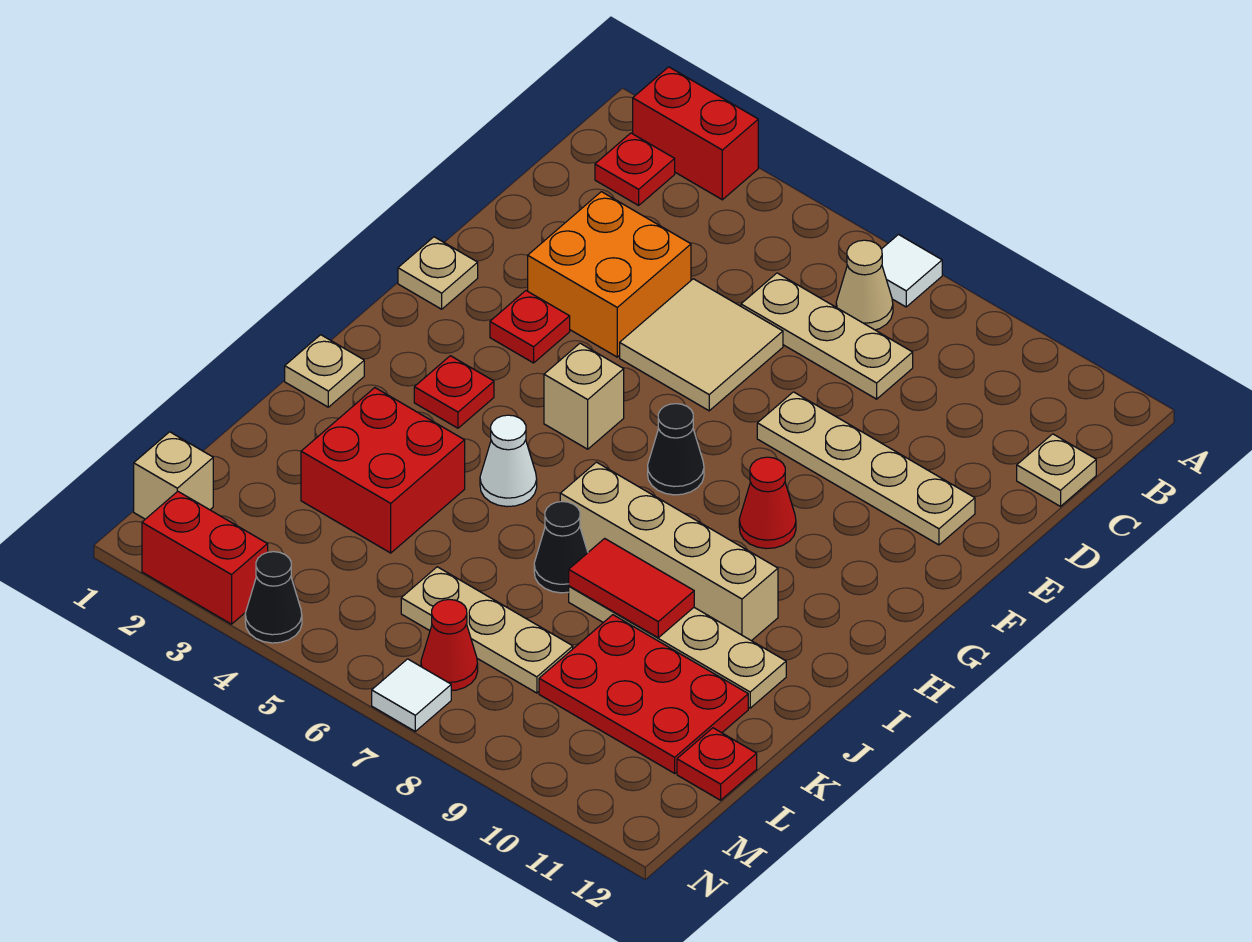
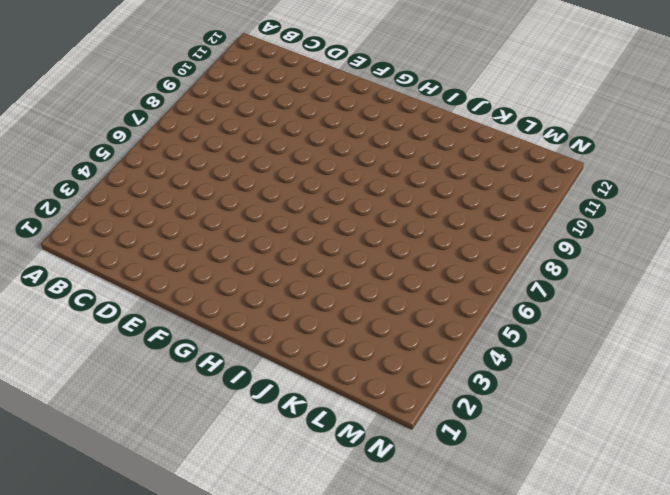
none -> red 1x2 brick [633,67,758,200]
none -> white 1x1 tile [882,235,942,307]
none -> red 1x1 plate [595,133,675,205]
none -> tan 1x1 cone [836,240,893,330]

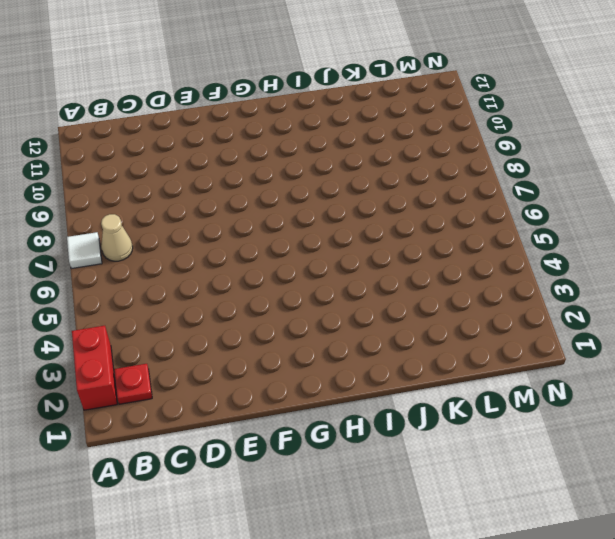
none -> tan 1x3 plate [741,273,913,399]
none -> tan 1x1 plate [1017,434,1096,506]
none -> orange 2x2 brick [528,192,691,357]
none -> tan 2x2 tile [620,279,783,411]

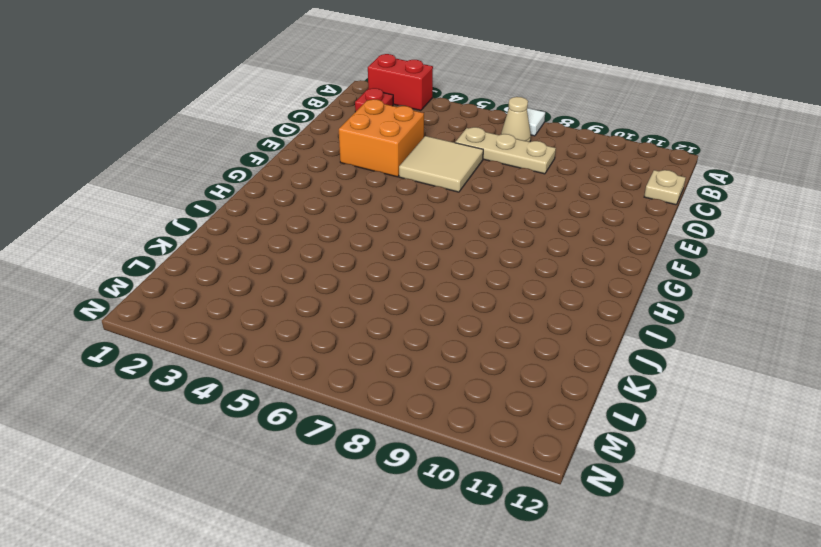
none -> tan 1x4 plate [757,392,975,545]
none -> tan 1x1 plate [398,237,478,309]
none -> red 1x1 plate [490,291,570,363]
none -> tan 1x1 brick [544,343,624,449]

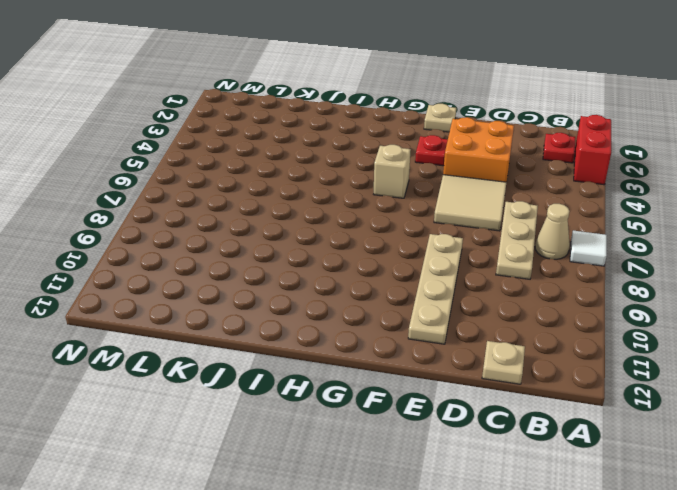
none -> black 1x1 cone [648,404,704,495]
none -> red 1x1 cone [739,457,796,549]
none -> red 1x1 plate [414,356,494,428]
none -> tan 1x1 plate [285,335,364,407]

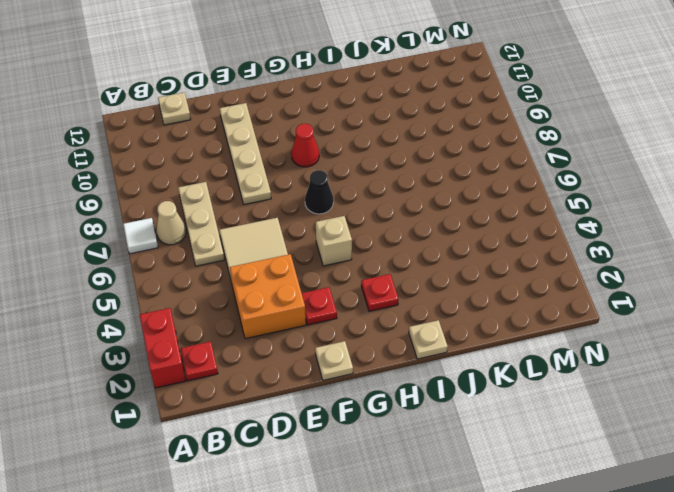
none -> white 1x1 cone [480,415,537,507]
none -> tan 1x4 brick [560,462,778,641]
none -> red 2x2 brick [301,388,465,553]
none -> black 1x1 cone [534,502,588,593]

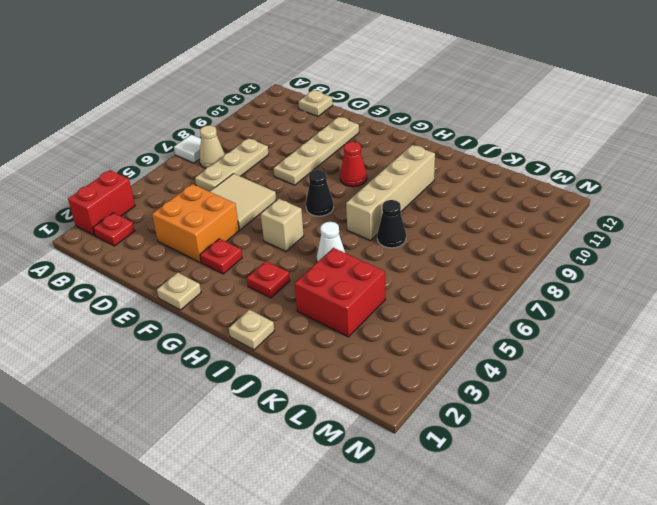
none -> tan 1x4 plate [569,586,786,708]
none -> red 2x3 plate [539,615,748,773]
none -> tan 1x3 plate [401,567,573,693]
none -> red 1x1 plate [677,728,757,800]

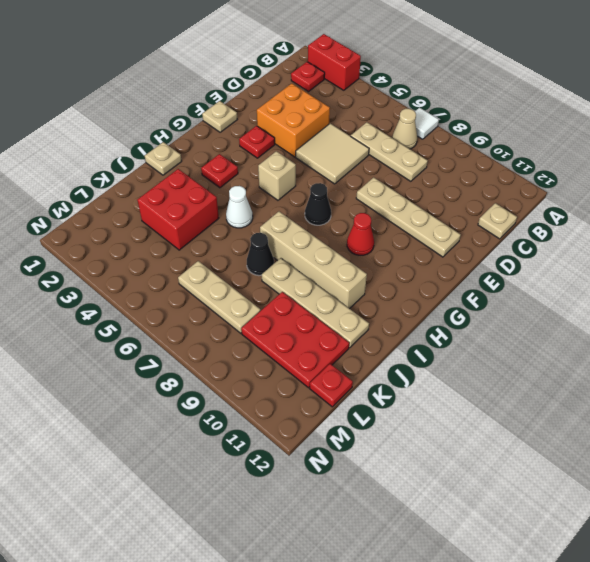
none -> tan 1x1 brick [134,432,213,519]
none -> red 1x1 cone [421,600,478,691]
none -> red 1x2 brick [142,491,268,624]
none -> black 1x1 cone [245,552,302,643]

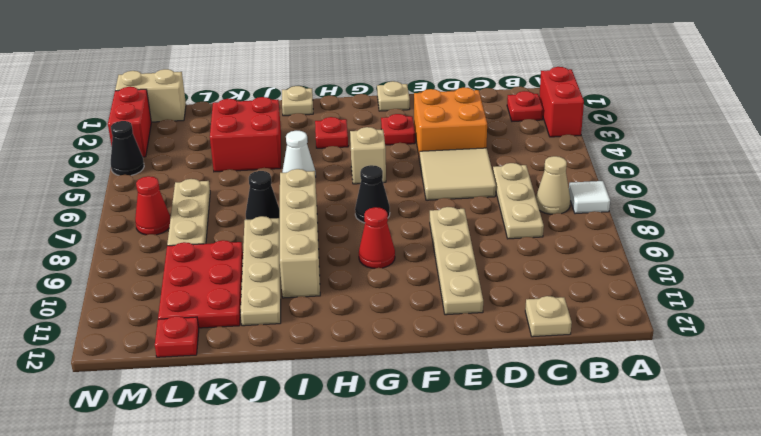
tan 1x2 brick [115,69,186,122] -> tan 1x1 brick [134,432,213,519]
none -> white 1x1 tile [372,659,451,731]
none -> red 1x2 tile [569,538,694,638]

